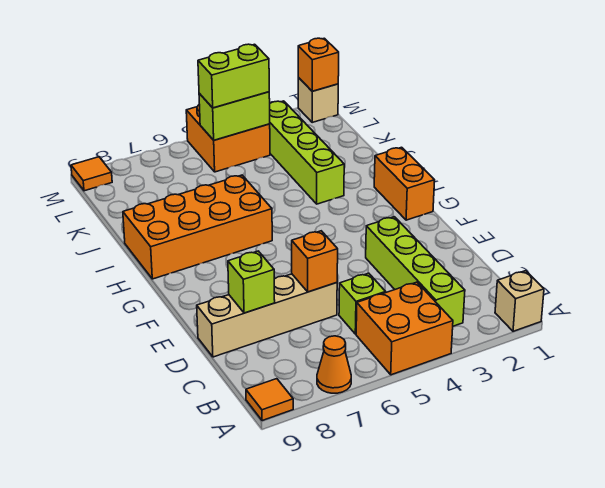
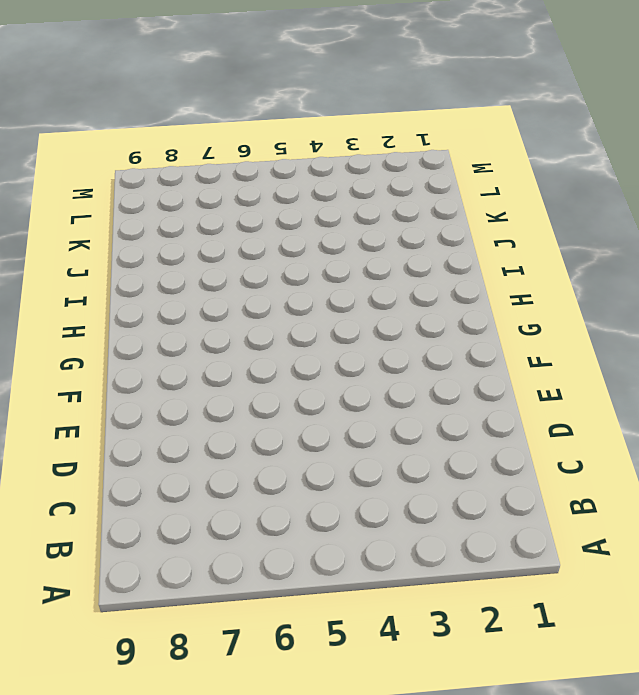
none -> tan 1x1 brick [495,271,544,331]
none -> orange 2x2 brick [356,282,453,375]
none -> orange 1x1 cone [317,336,351,393]

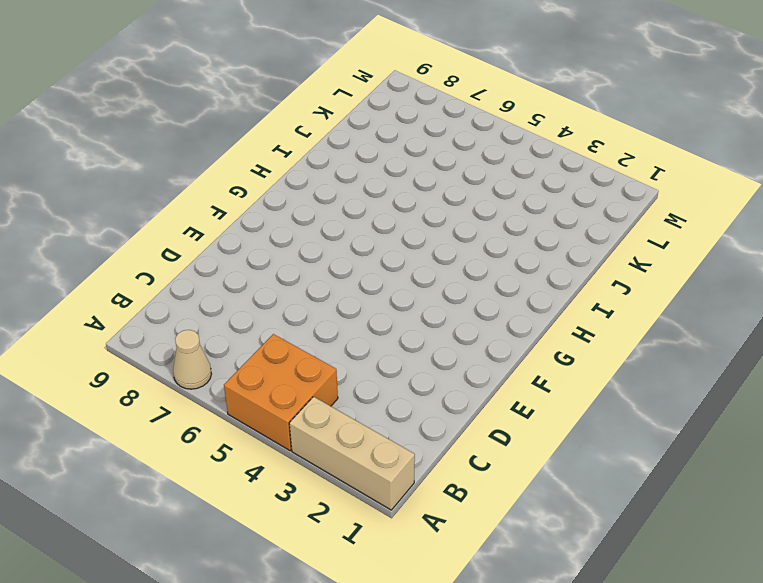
tan 1x3 brick [289,397,415,510] -> tan 1x1 brick [495,271,544,331]
tan 1x1 cone [173,330,211,389] -> orange 1x1 cone [317,336,351,393]
none -> orange 1x1 tile [246,379,293,421]
none -> lime 1x4 brick [366,217,465,326]
none -> lime 1x1 brick [339,273,386,334]

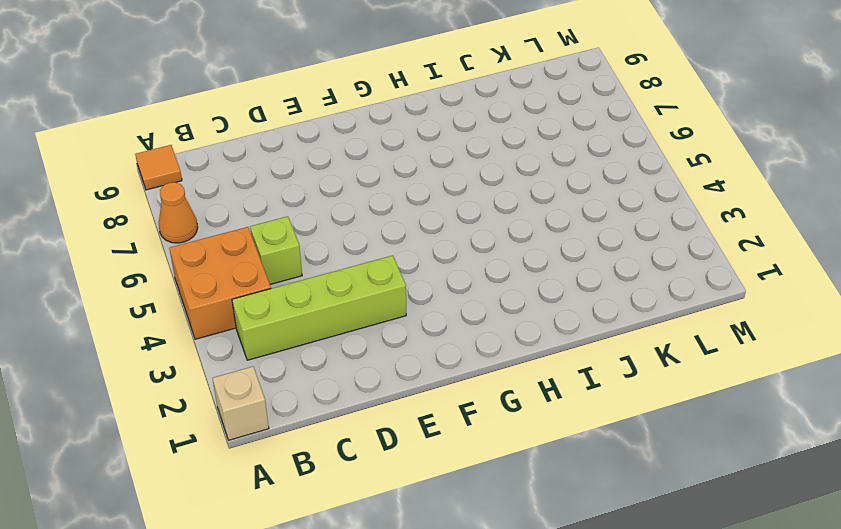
none -> tan 1x4 brick [197,274,337,357]
none -> orange 1x2 brick [374,147,435,220]
none -> orange 2x4 brick [123,175,272,279]

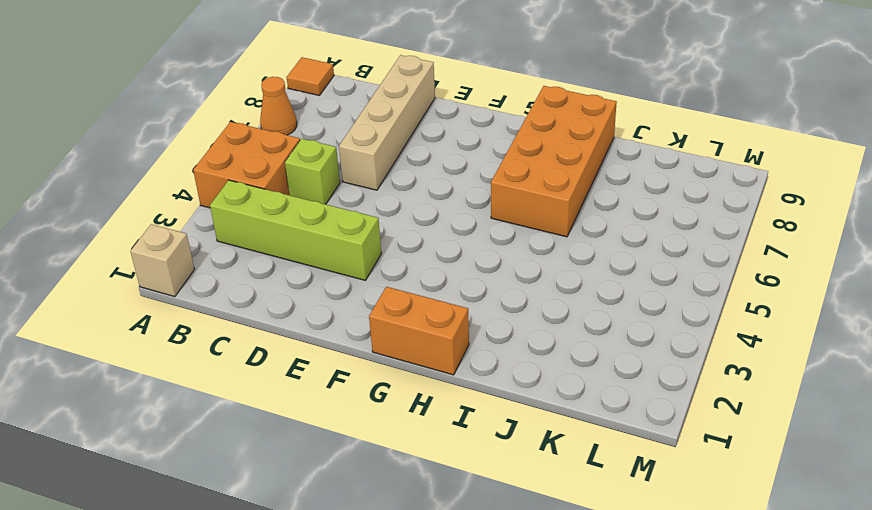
none -> lime 1x4 brick [270,101,344,204]
none -> orange 2x2 brick [186,105,270,172]
none -> tan 1x1 brick [298,78,338,122]

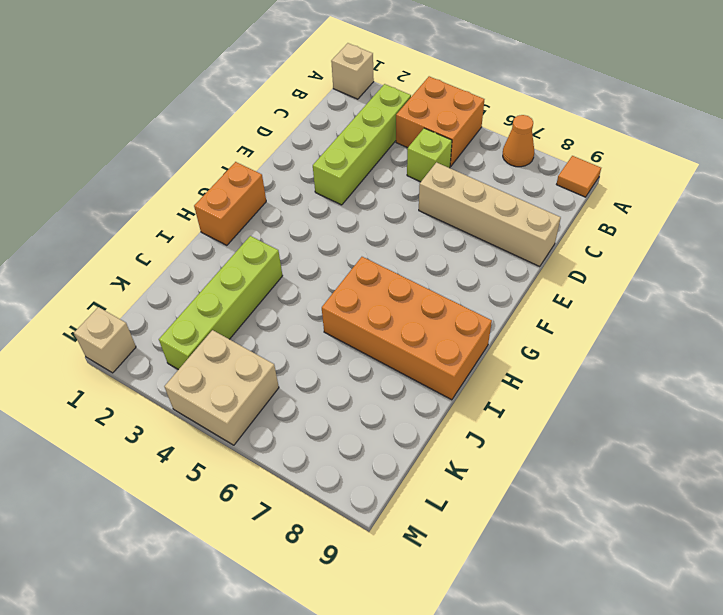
tan 2x2 brick [164,330,279,445] -> orange 2x2 brick [186,105,270,172]
none -> orange 1x1 tile [71,157,112,191]
none -> orange 1x1 brick [292,231,338,292]
none -> lime 1x1 brick [228,251,275,313]

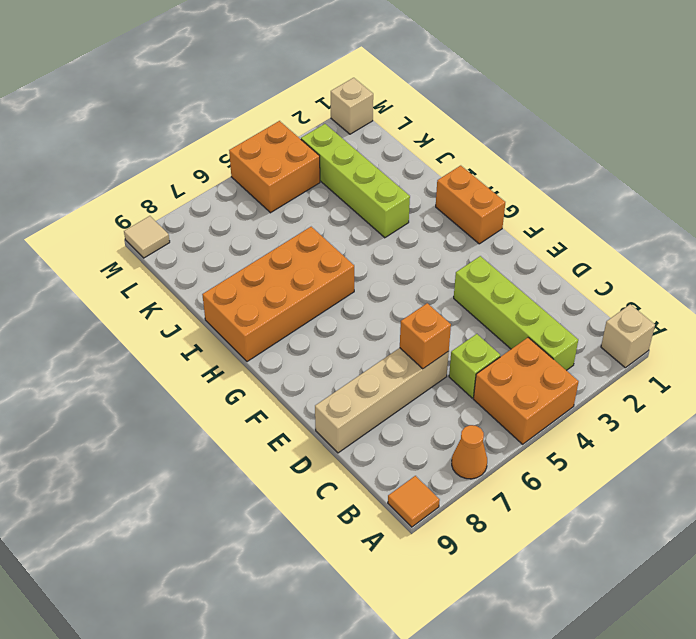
tan 1x1 tile [124,216,170,258] -> orange 1x1 tile [71,157,112,191]
none -> lime 1x1 brick [228,251,275,313]
none -> lime 1x2 brick [199,92,270,140]
none -> orange 1x1 brick [298,38,339,91]

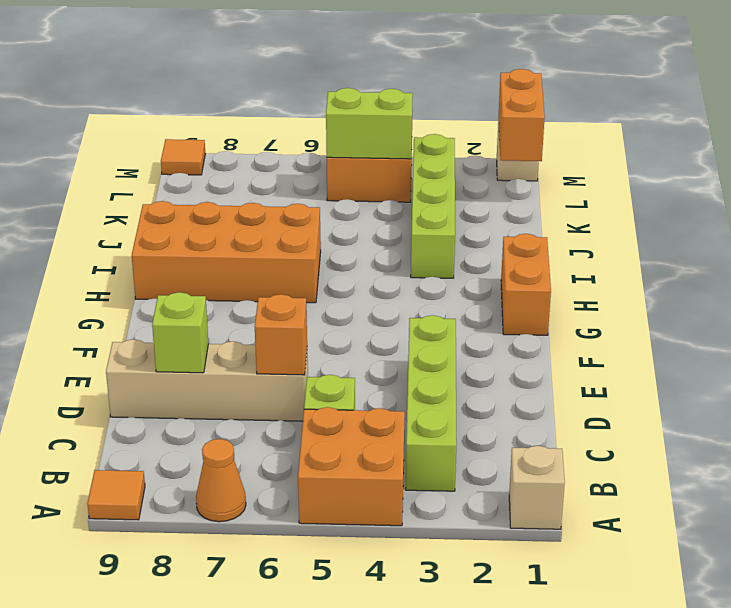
orange 1x2 brick [499,69,545,161] -> orange 1x1 brick [298,38,339,91]
none -> lime 1x2 brick [198,44,269,108]

